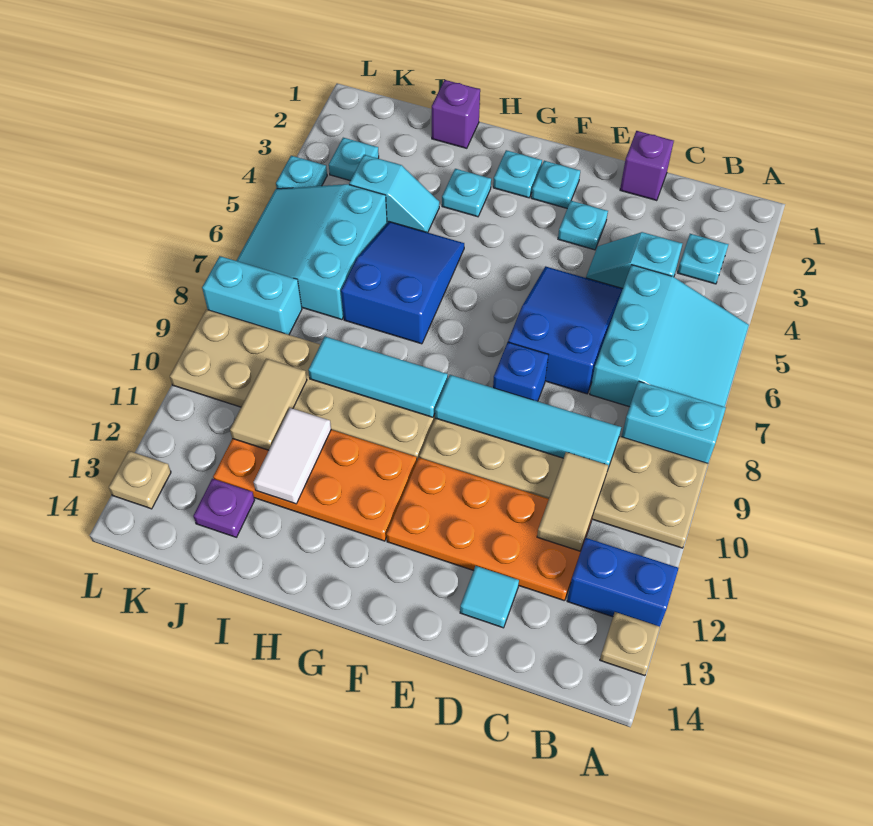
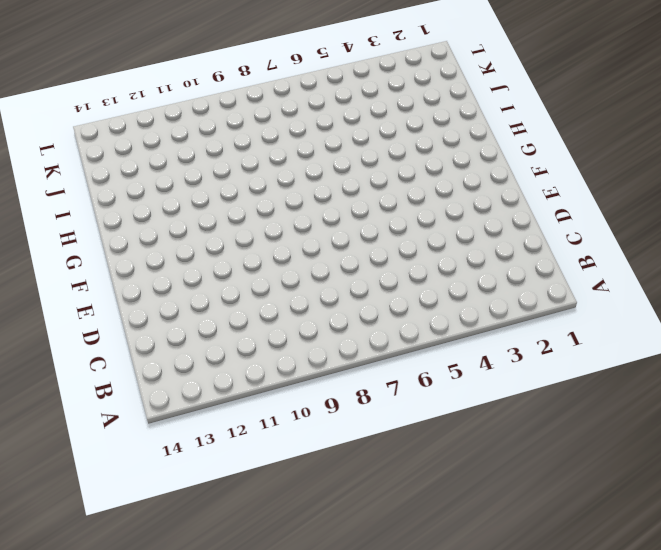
none -> cyan 3x3 slope [590,265,749,407]
none -> cyan 1x2 brick [622,381,726,463]
none -> tan 2x6 plate [419,418,708,548]
none -> blue 1x2 brick [567,538,679,627]

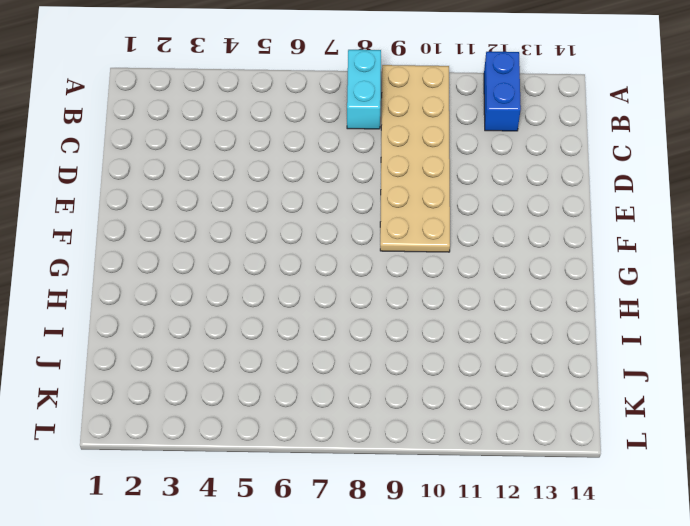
none -> cyan 3x3 slope [590,265,749,407]
none -> tan 1x1 plate [600,612,660,676]
none -> cyan 1x1 plate [678,234,728,284]
none -> cyan 1x2 slope [586,232,682,288]

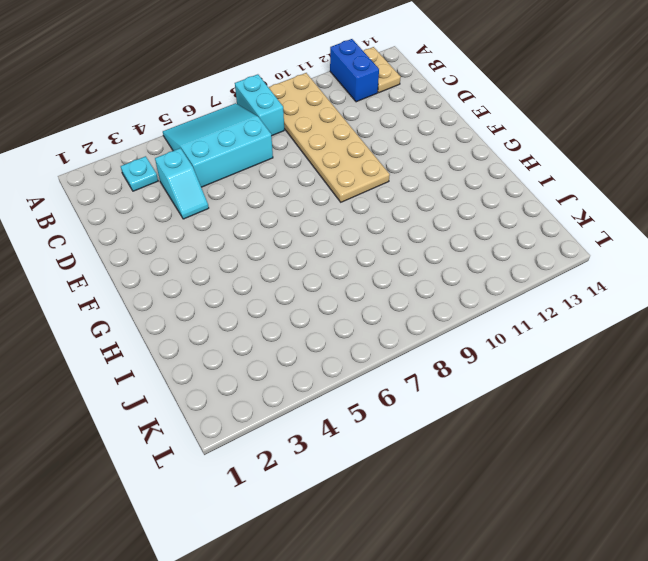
tan 1x2 plate [364,47,401,93] -> tan 1x1 plate [600,612,660,676]
none -> orange 2x4 plate [386,458,593,601]
none -> purple 1x1 brick [620,131,674,201]
none -> blue 2x3 slope [508,266,623,394]
none -> cyan 1x1 tile [460,566,519,628]

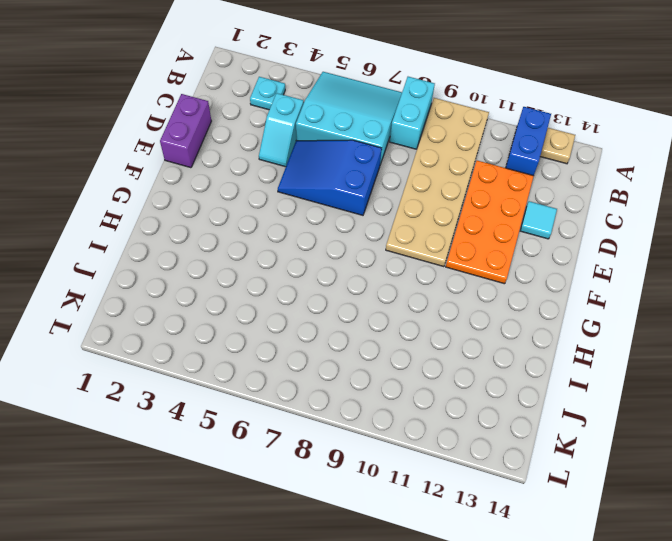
purple 1x2 brick [160,94,211,168] -> purple 1x1 brick [620,131,674,201]
none -> cyan 1x1 plate [558,201,608,250]
none -> blue 1x1 brick [493,342,548,401]
none -> cyan 1x1 plate [531,161,580,208]
none -> cyan 1x1 plate [493,150,542,198]

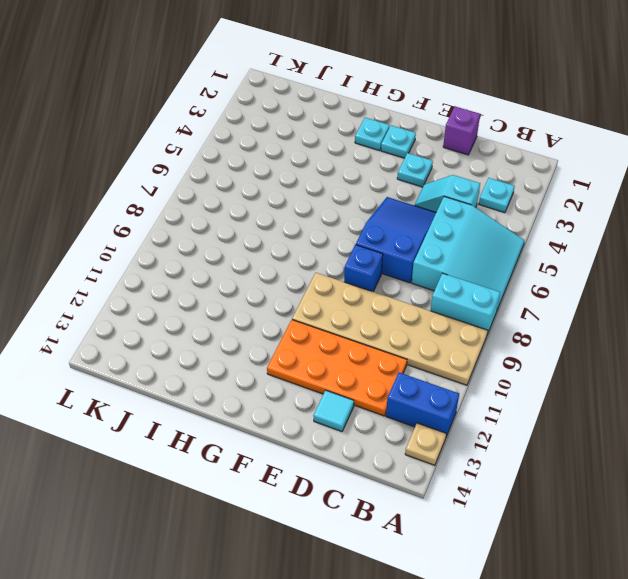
none -> tan 2x6 plate [170,310,435,460]
none -> orange 2x4 plate [213,430,417,541]
none -> cyan 1x1 plate [442,169,491,217]
none -> blue 2x3 slope [341,222,464,344]

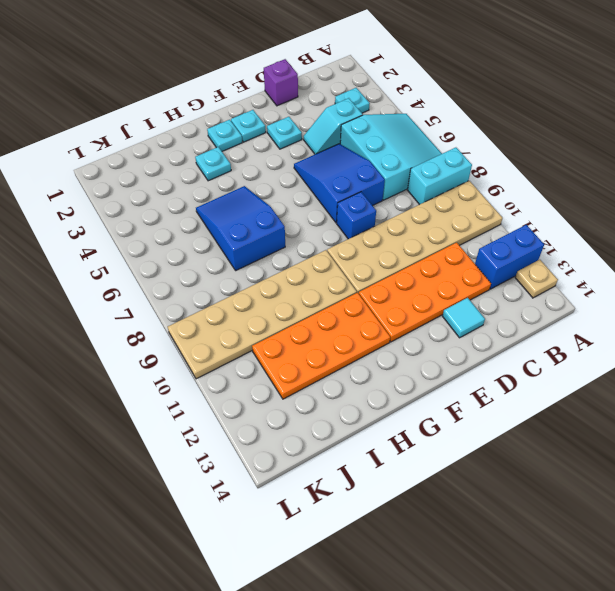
none -> purple 1x1 brick [432,80,480,148]
none -> cyan 1x2 slope [349,155,440,233]
none -> cyan 3x3 slope [236,184,387,320]
none -> purple 1x1 plate [193,479,255,537]

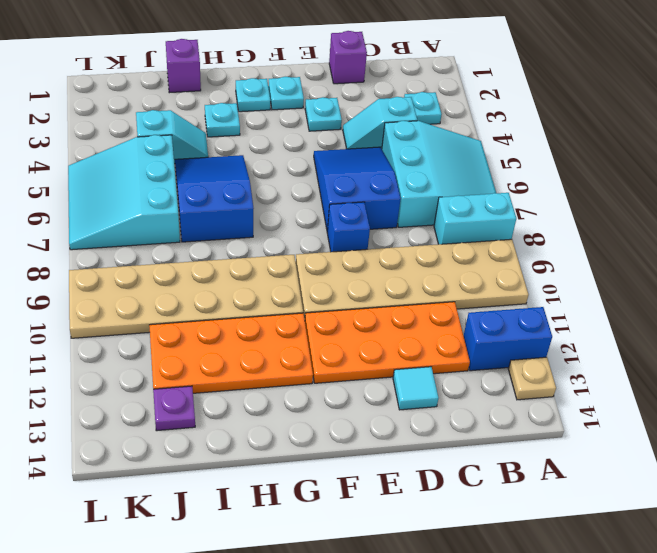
none -> cyan 1x1 plate [329,138,379,181]
none -> cyan 1x2 brick [202,256,302,335]
none -> cyan 1x1 plate [276,156,327,189]
none -> tan 1x1 plate [109,451,171,509]

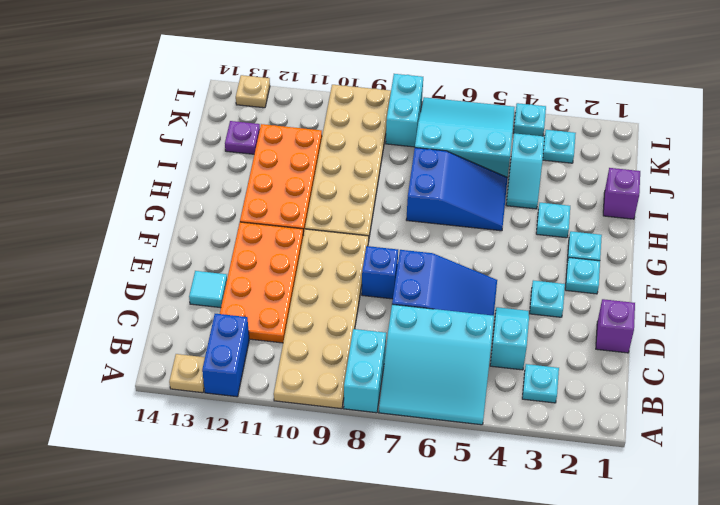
none -> cyan 1x4 tile [435,375,621,468]
none -> tan 1x2 tile [537,452,608,551]
none -> cyan 1x3 tile [308,336,448,417]
none -> white 1x2 tile [254,408,331,504]

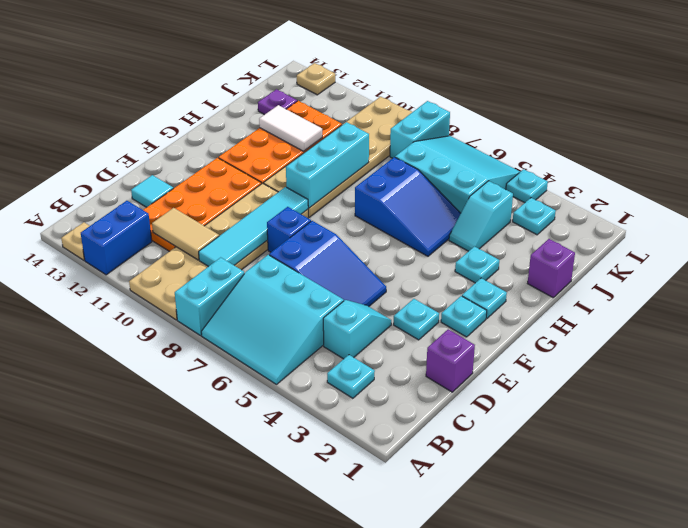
cyan 1x3 brick [286,122,369,208] -> cyan 1x3 tile [308,336,448,417]
none -> tan 1x2 tile [230,359,307,450]

